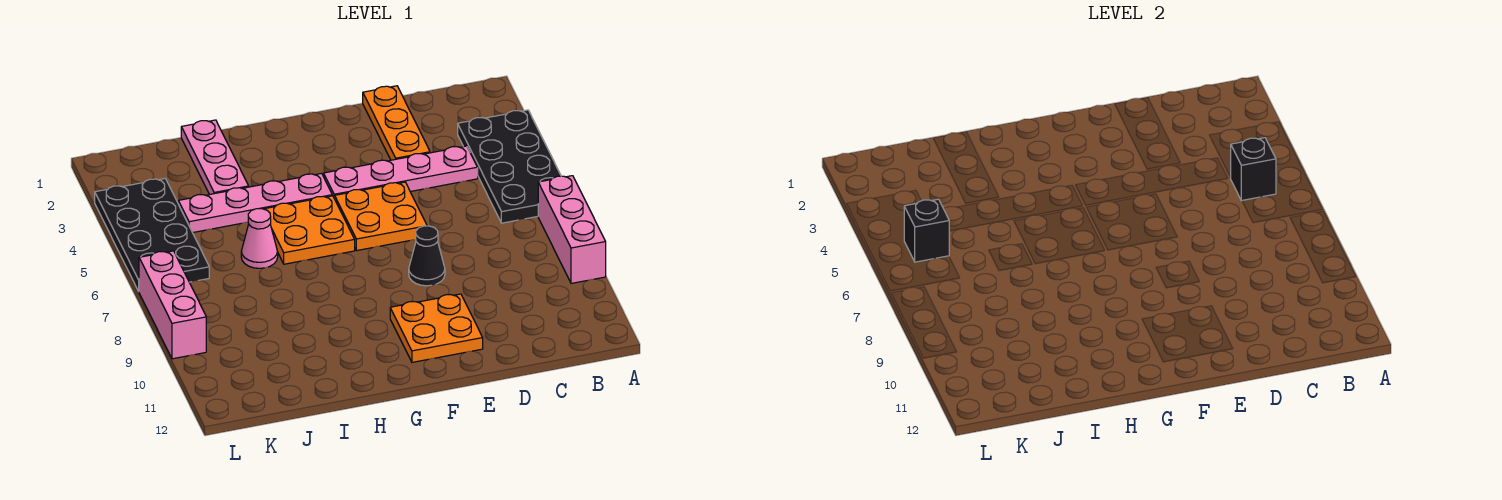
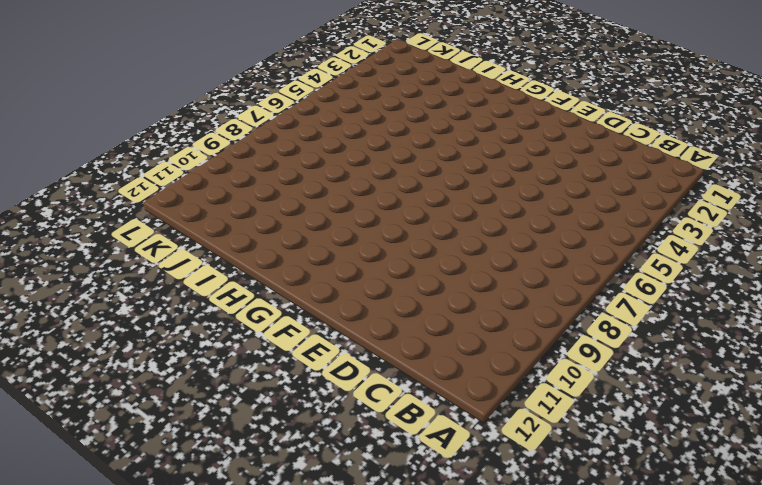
none -> black 2x4 plate [458,110,561,223]
none -> pink 1x3 brick [538,176,606,283]
none -> pink 1x4 plate [324,146,478,199]

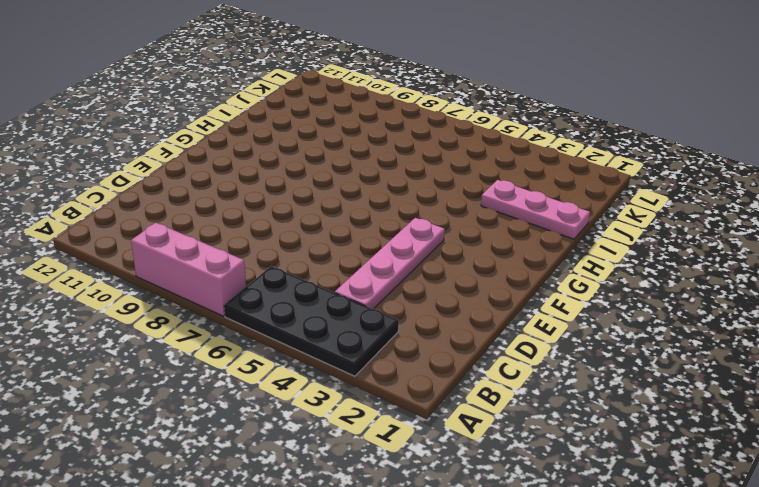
none -> orange 1x3 plate [363,86,430,160]
none -> orange 2x2 plate [335,182,427,251]
none -> black 1x1 cone [409,226,445,286]

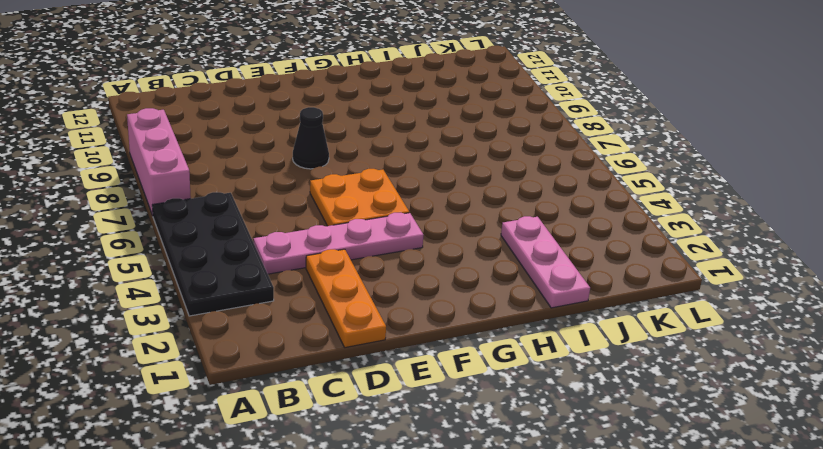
none -> orange 2x2 plate [390,294,483,362]
none -> pink 1x4 plate [178,173,332,233]
none -> orange 2x2 plate [265,196,355,264]

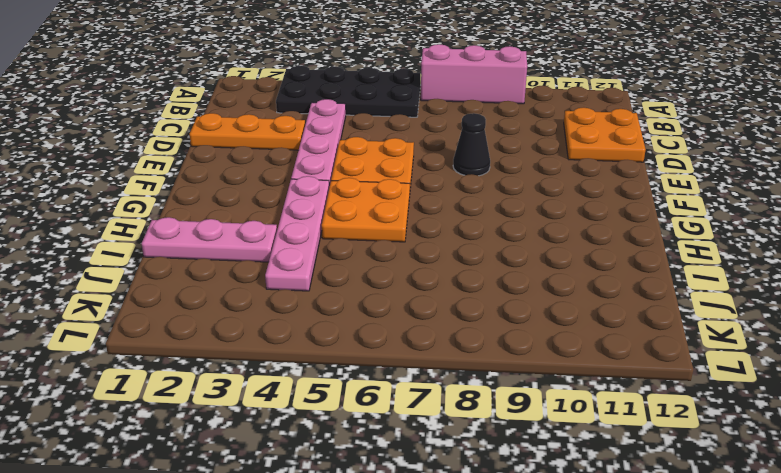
orange 2x2 plate [564,107,646,162] -> orange 2x2 plate moved to [390,294,483,362]
none -> pink 1x1 cone [241,209,278,268]
none -> black 2x4 plate [95,179,209,291]
none -> pink 1x3 brick [139,251,206,359]

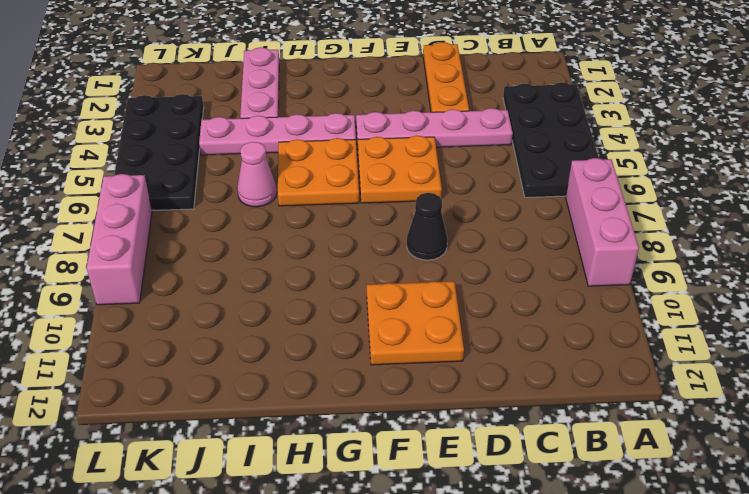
none -> black 1x1 brick [1231,138,1276,201]
none -> black 1x1 brick [904,199,949,262]

